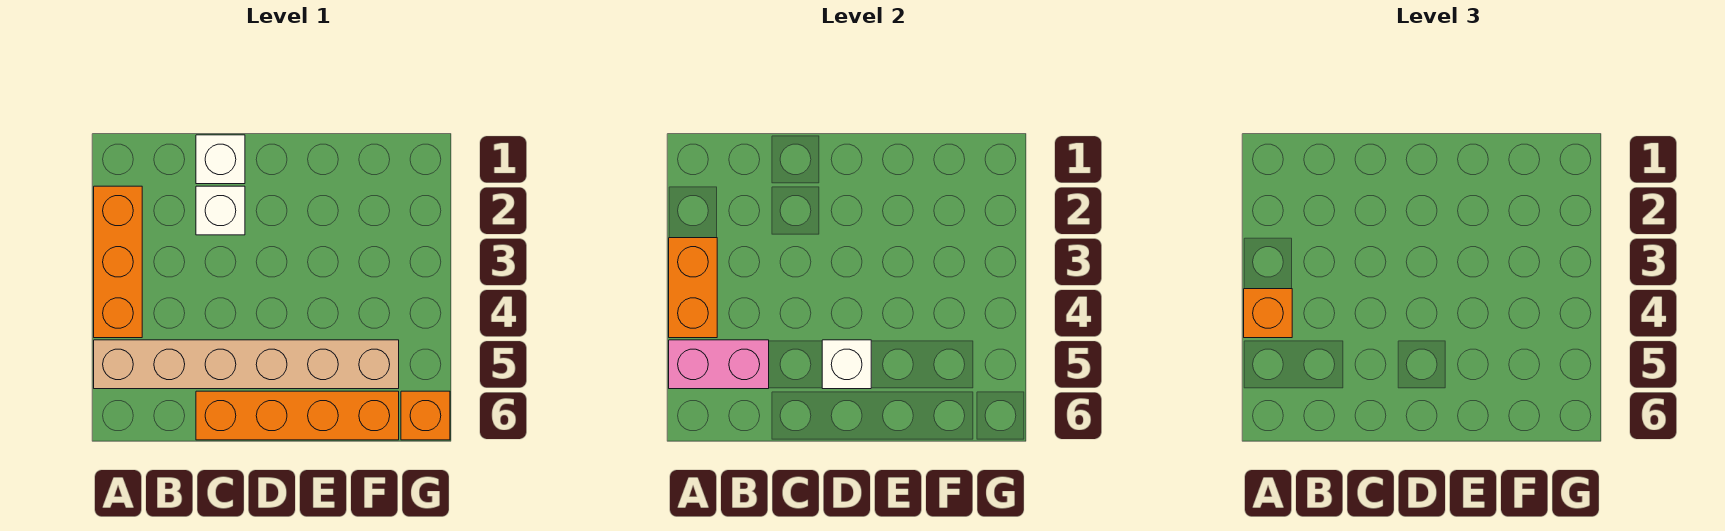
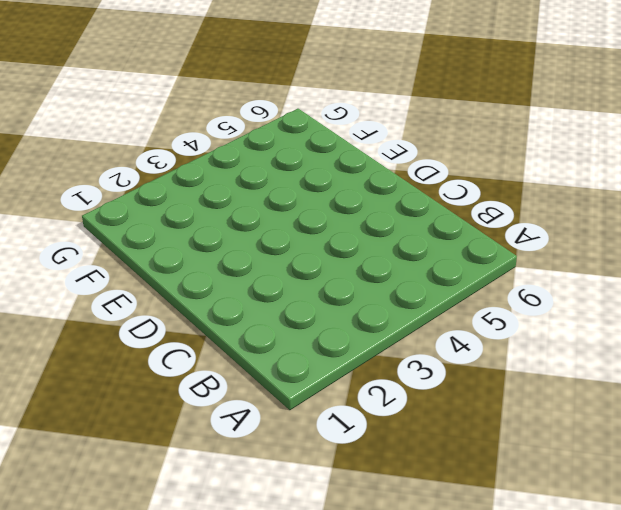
none -> orange 1x3 brick [94,186,142,338]
none -> tan 1x6 brick [94,340,399,389]

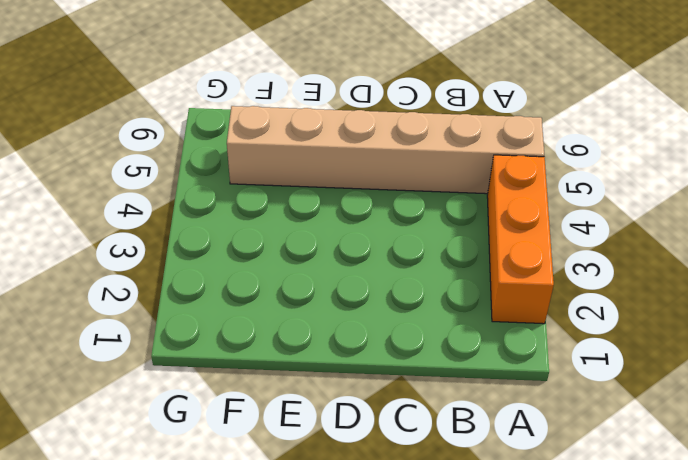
none -> white 1x1 brick [196,135,245,184]
none -> white 1x1 brick [196,186,245,235]

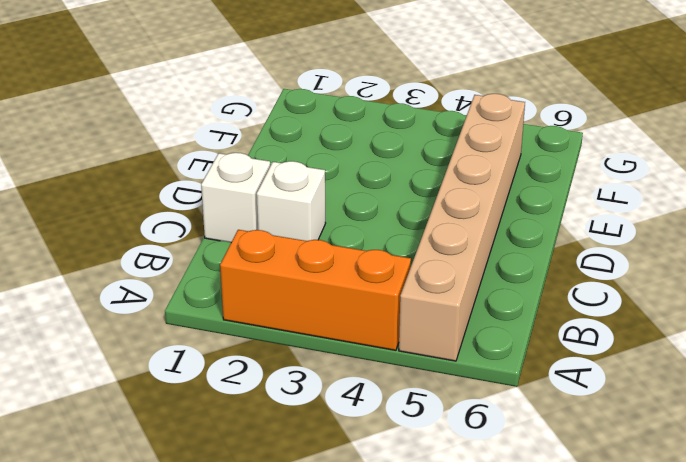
none -> orange 1x4 brick [196,391,399,440]
none -> orange 1x1 brick [401,391,450,440]

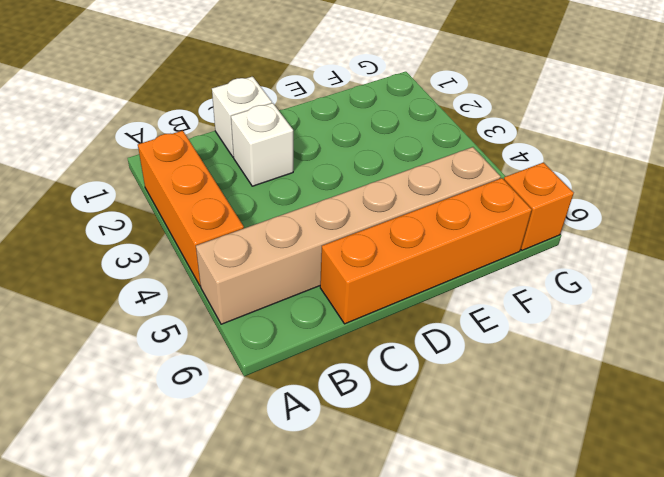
none -> orange 1x2 brick [669,238,717,338]
none -> pink 1x2 brick [669,340,769,389]

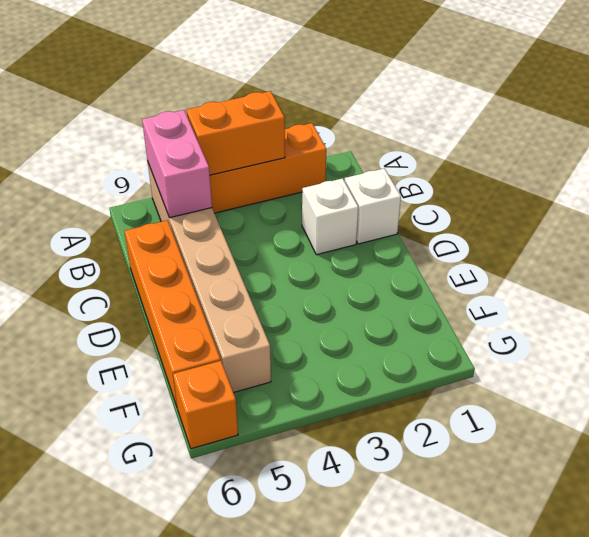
none -> white 1x1 brick [822,340,871,389]
none -> orange 1x1 brick [1244,289,1292,338]

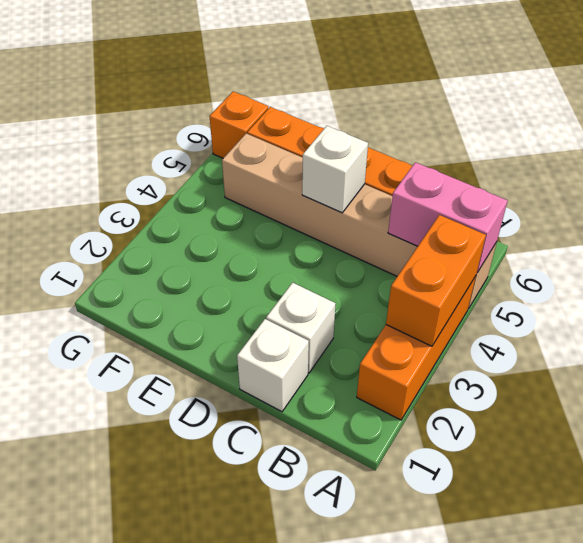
none -> orange 1x1 brick [1244,289,1292,338]

